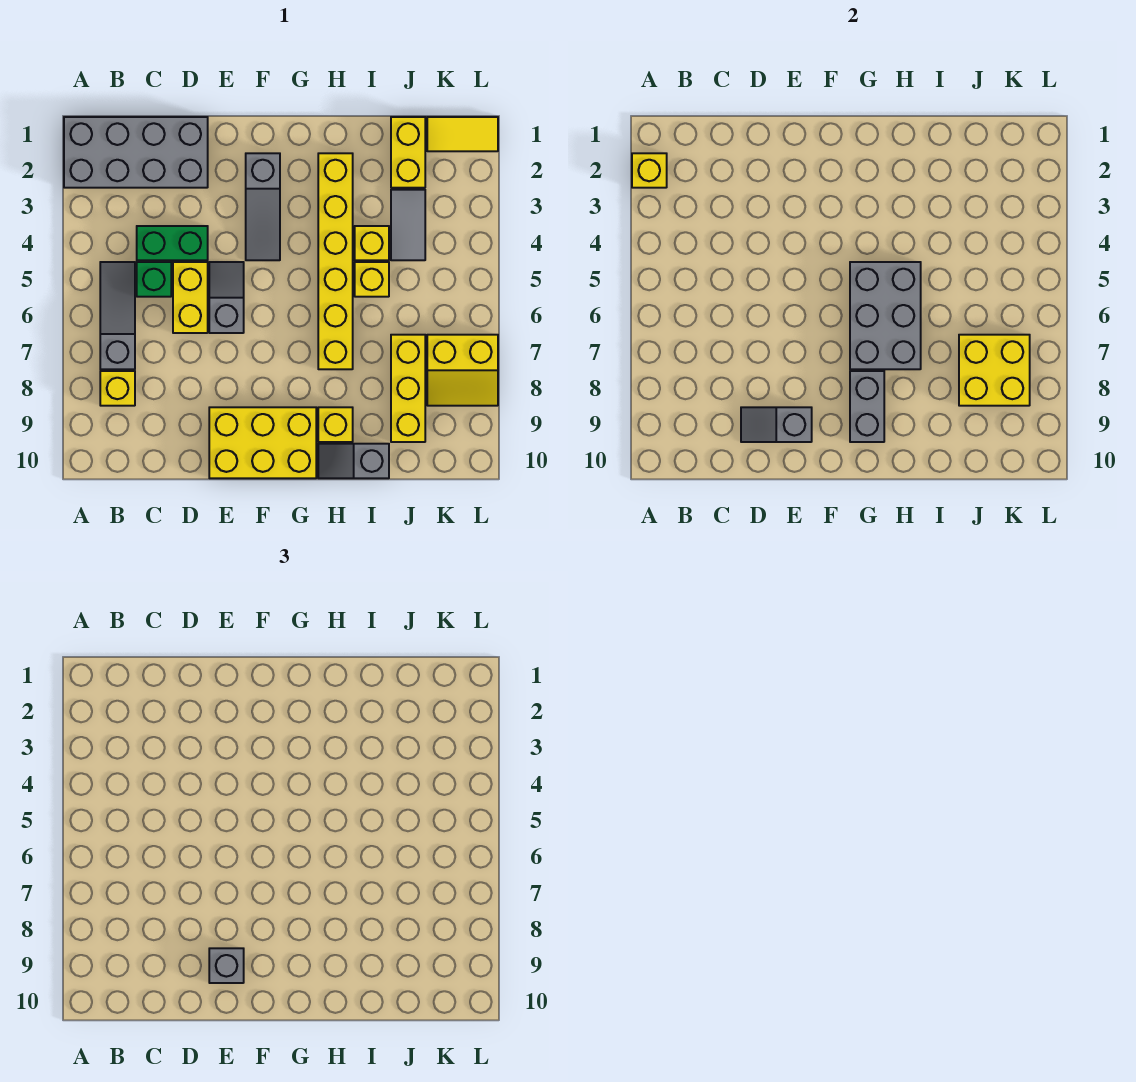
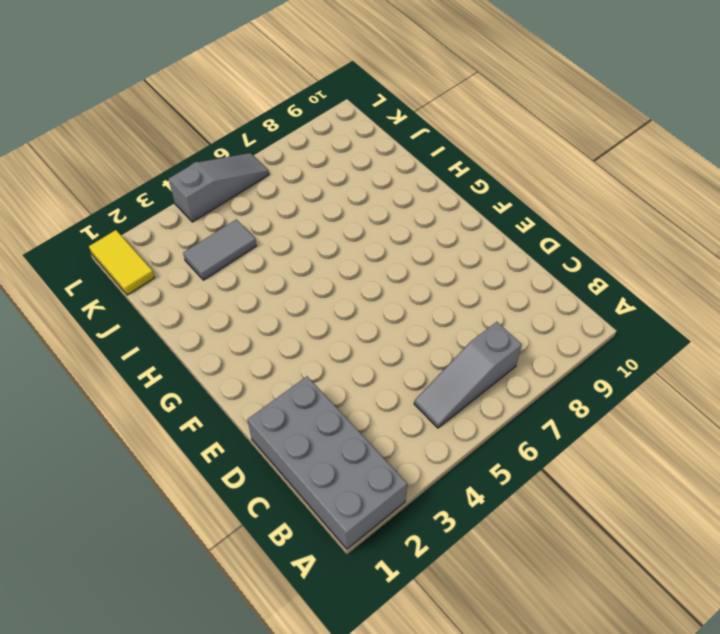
grey 1x3 slope [169,153,269,222] -> grey 1x3 slope moved to [246,153,280,260]
none -> yellow 1x1 brick [100,371,135,406]
none -> green 1x2 brick [137,226,208,260]
none -> green 1x1 brick [137,262,171,297]

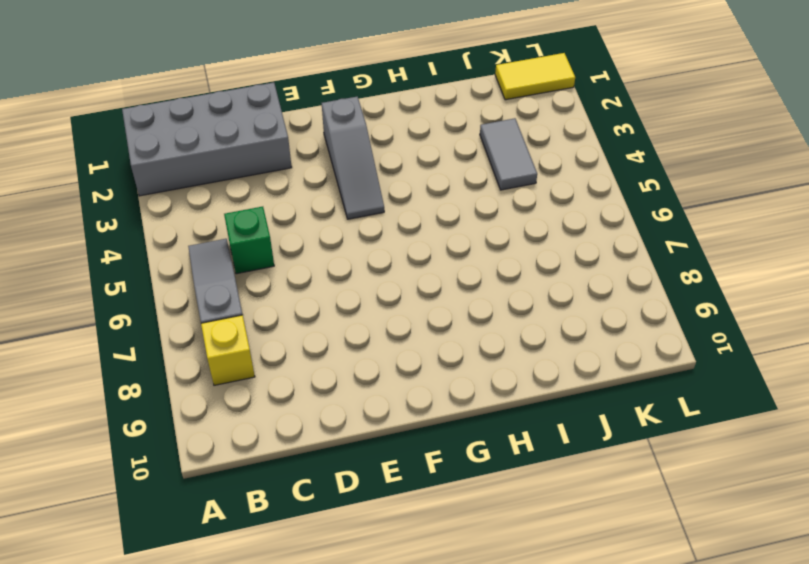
none -> green 1x2 brick [137,226,208,260]
none -> yellow 1x2 brick [173,262,208,333]
none -> grey 1x2 slope [209,262,244,333]

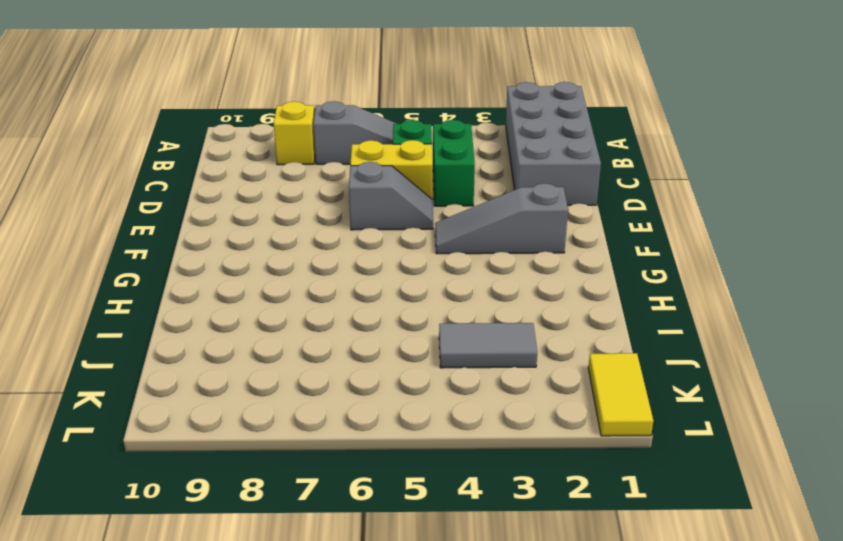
none -> yellow 2x3 brick [209,407,316,478]
none -> yellow 1x6 brick [318,153,353,369]
none -> yellow 1x1 brick [318,407,353,442]

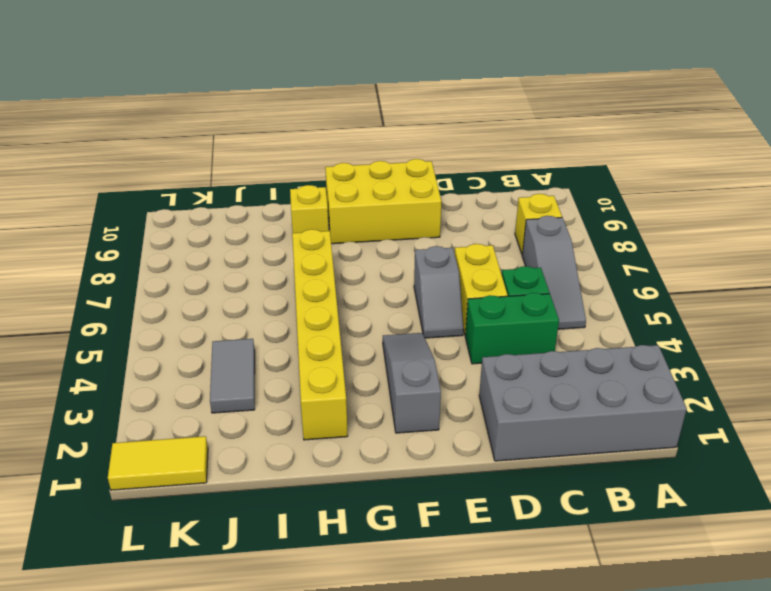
none -> grey 1x2 slope [318,444,389,478]
none -> yellow 1x1 brick [355,226,389,260]
none -> yellow 1x1 brick [355,262,389,297]

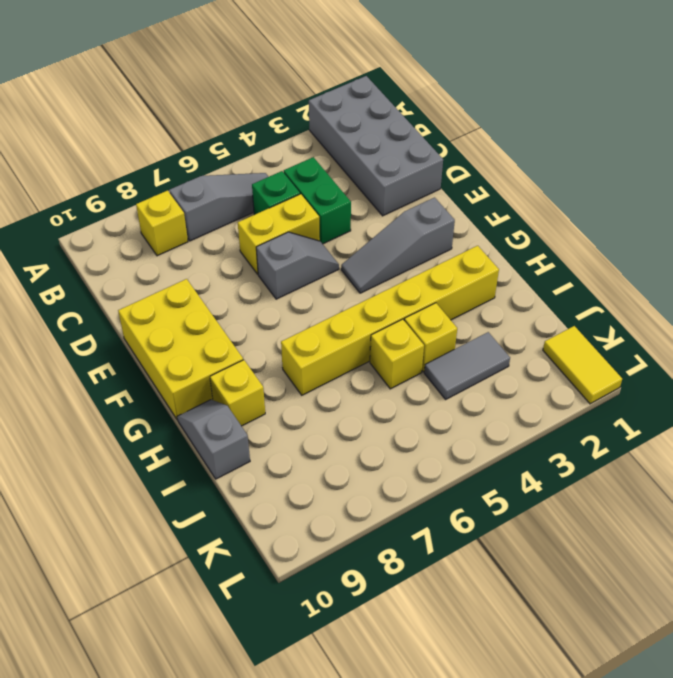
none -> yellow 1x2 brick [391,117,425,188]
none -> yellow 1x3 brick [391,335,425,442]
none -> yellow 2x2 slope [427,335,498,406]

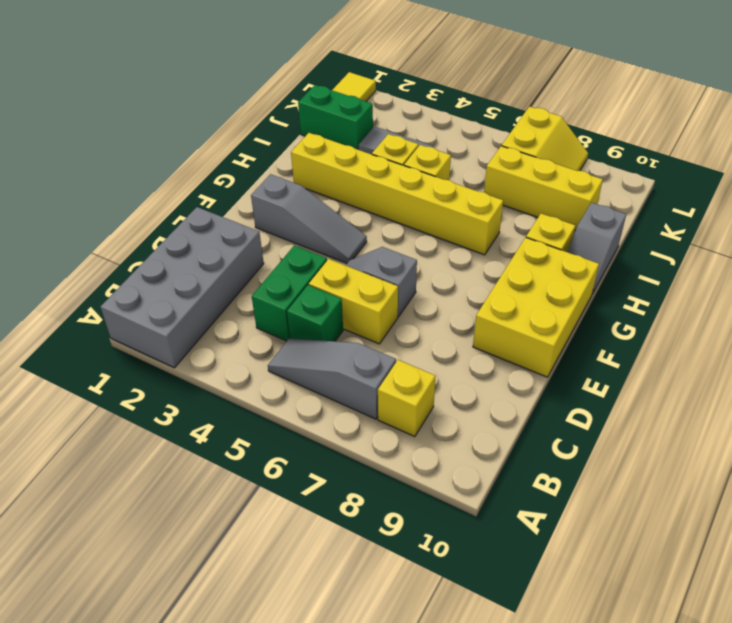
green 1x2 brick [298,85,373,150] -> yellow 1x2 brick [391,117,425,188]
none -> yellow 1x1 brick [632,153,667,188]
none -> grey 1x2 slope [741,407,812,442]
none -> grey 2x3 brick [850,262,921,369]

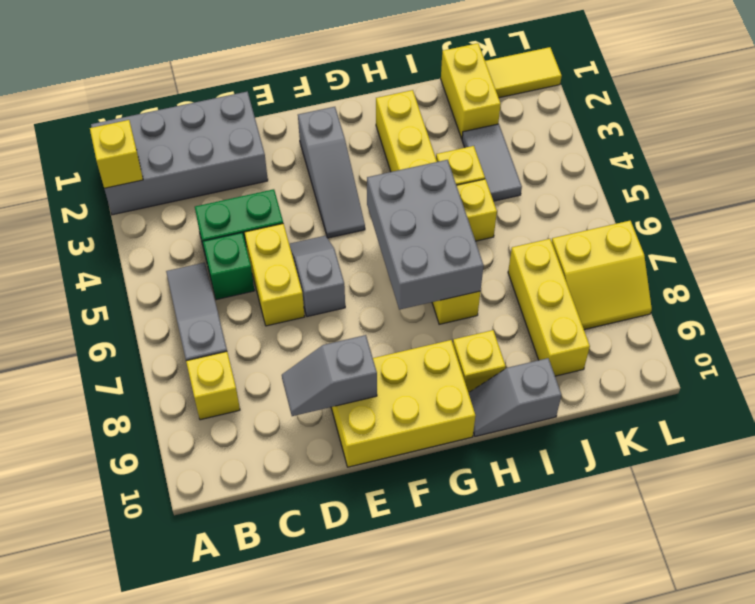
none -> grey 1x2 brick [850,371,884,442]
none -> yellow 2x2 brick [959,335,1030,406]
none -> grey 1x1 brick [209,948,244,983]

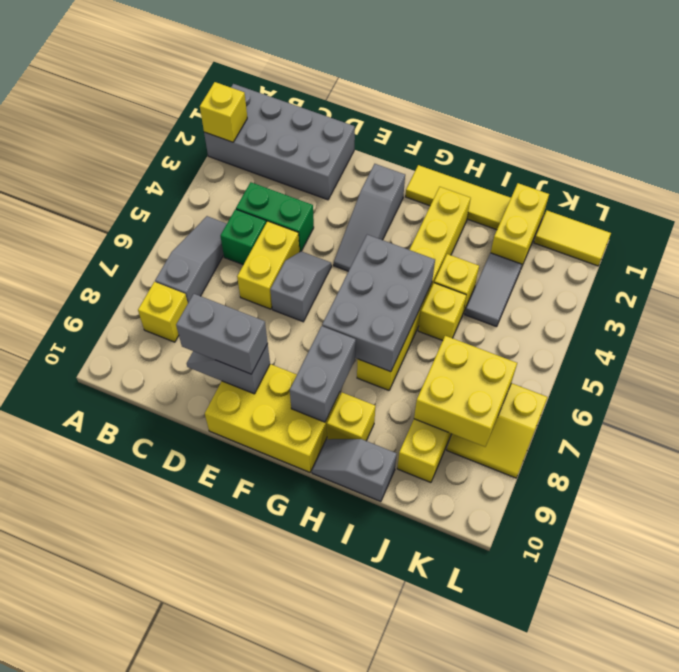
grey 1x2 brick [176,294,268,374] -> grey 1x1 brick [209,948,244,983]
yellow 1x3 tile [405,165,511,230] -> none

